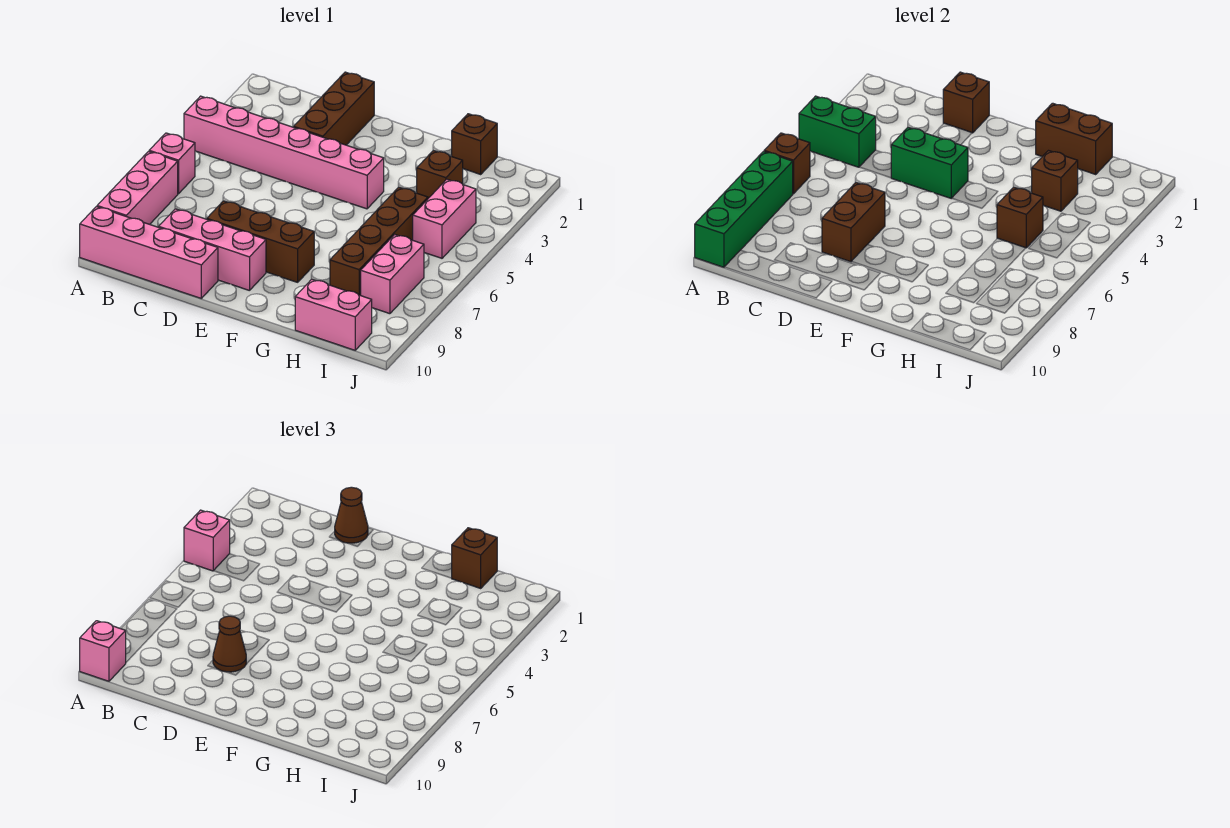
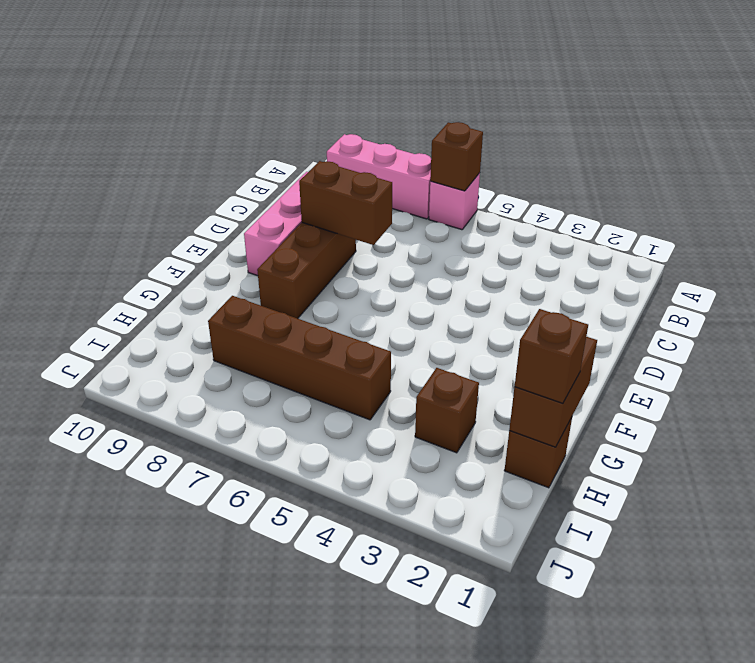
none -> pink 1x6 brick [184,96,384,209]
none -> pink 1x4 brick [80,207,218,298]
none -> brown 1x3 brick [294,72,374,145]

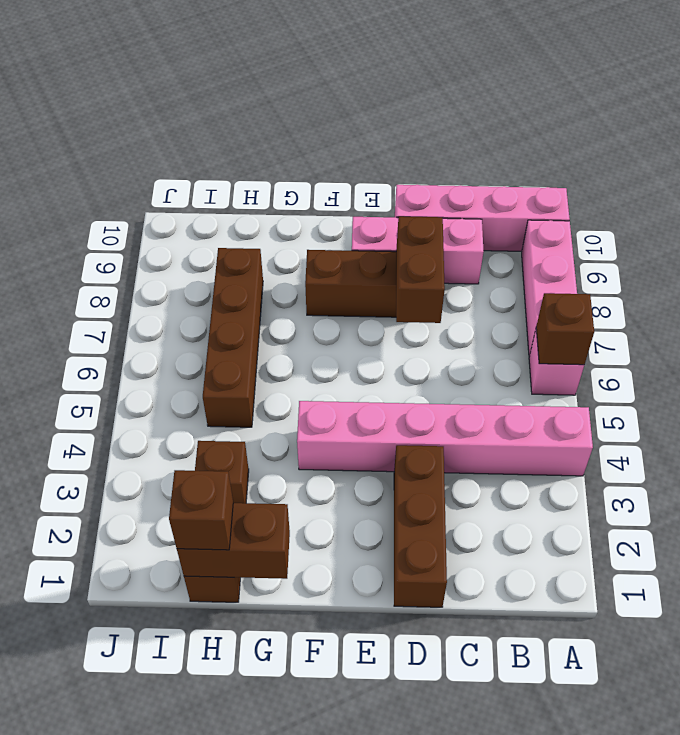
none -> pink 1x2 brick [295,279,372,350]
none -> pink 1x2 brick [413,179,476,258]
none -> pink 1x2 brick [361,234,424,314]

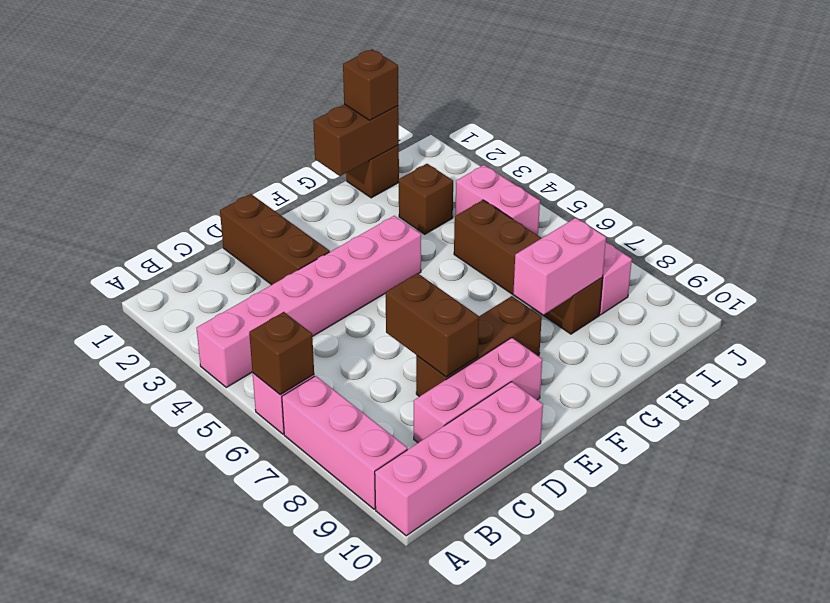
pink 1x2 brick [513,218,606,315] -> pink 1x2 brick moved to [295,279,372,350]
none -> green 1x2 brick [799,96,876,167]
none -> green 1x4 brick [695,151,793,267]
none -> brown 1x1 brick [943,72,989,133]

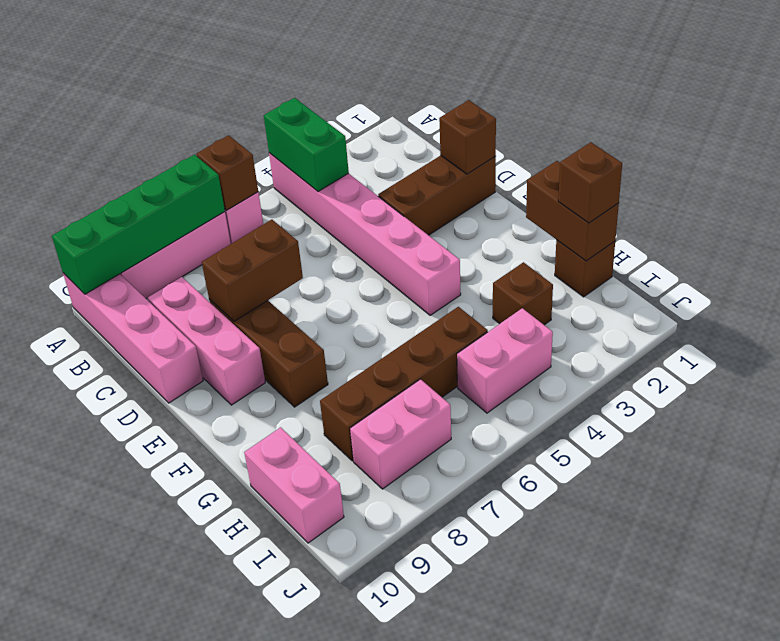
none -> green 1x2 brick [891,127,968,198]
none -> brown 1x1 brick [1032,151,1078,211]
none -> brown 1x1 brick [997,187,1043,248]

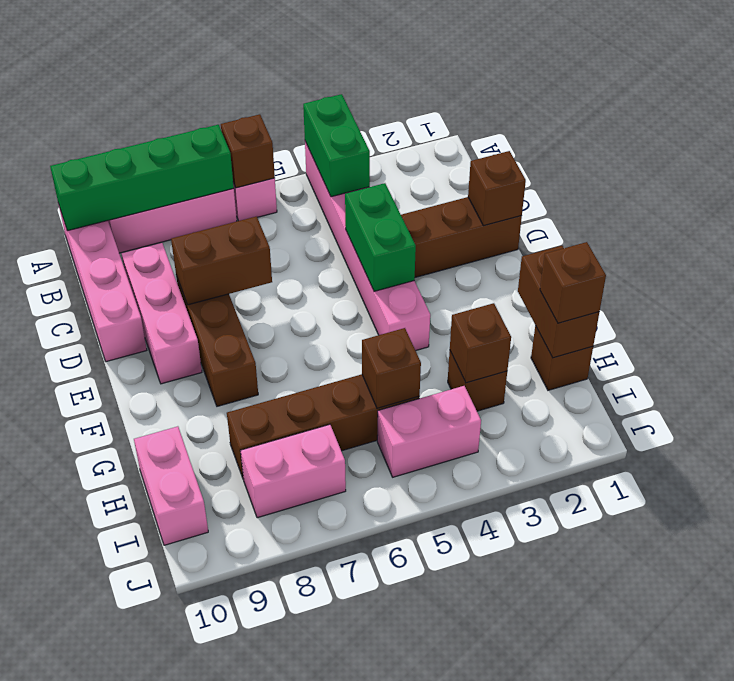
none -> pink 1x1 brick [184,510,230,571]
none -> pink 1x1 brick [80,621,126,681]
none -> brown 1x1 cone [335,487,368,543]

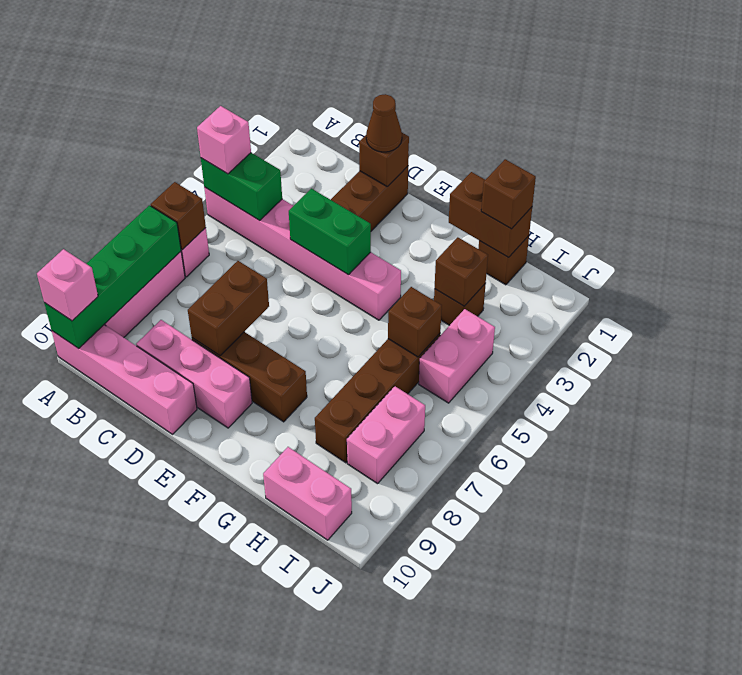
none -> brown 1x1 cone [213,616,246,672]

